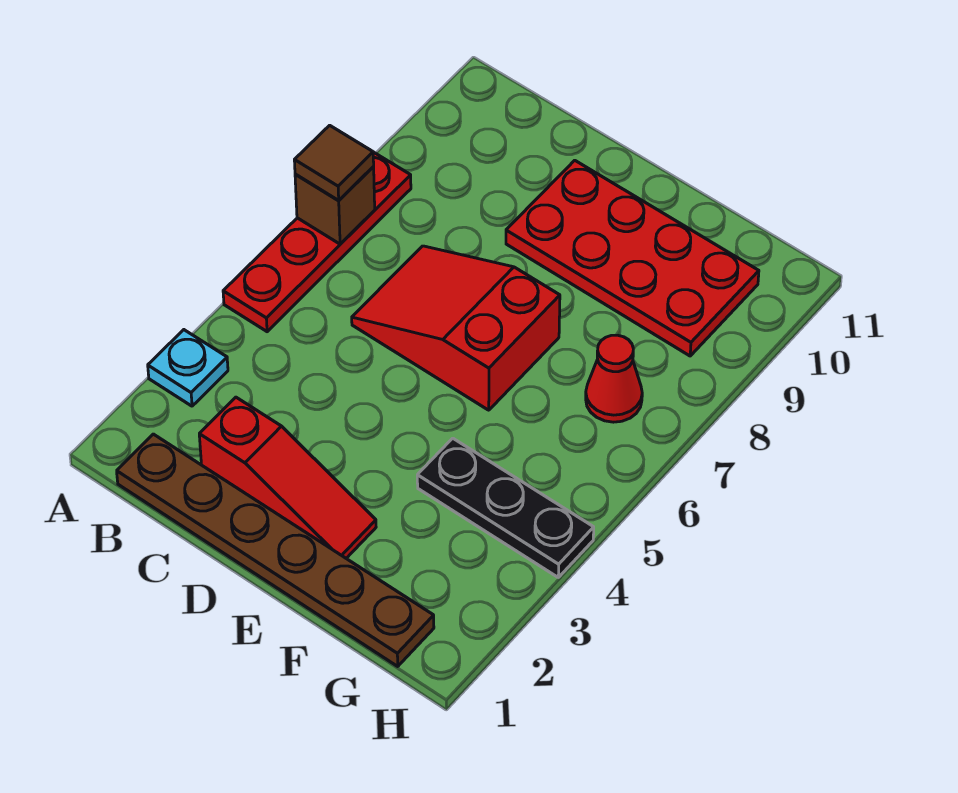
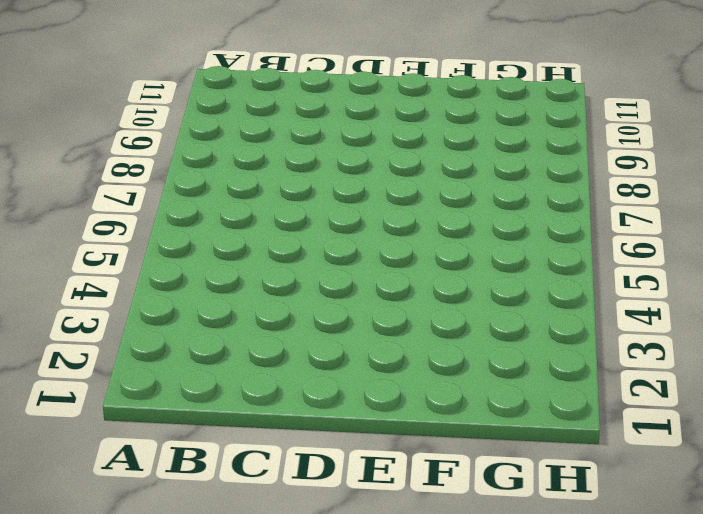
none -> cyan 1x1 plate [148,330,228,406]
none -> red 1x4 plate [223,152,411,332]

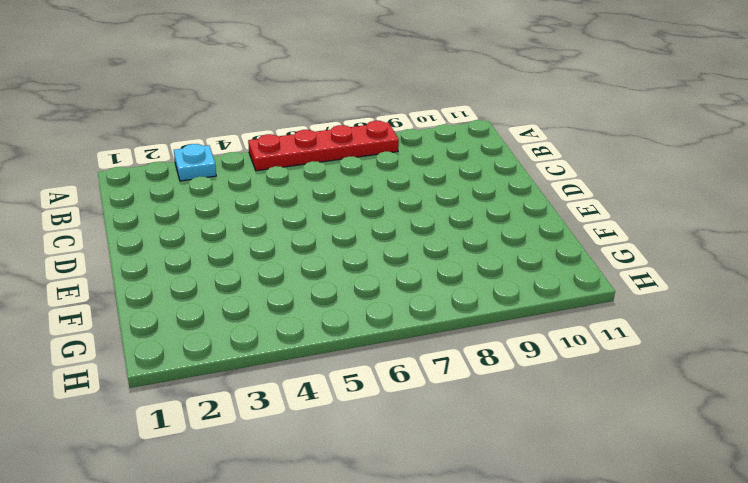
none -> brown 1x6 plate [117,434,434,666]
none -> red 1x3 slope [199,397,376,558]

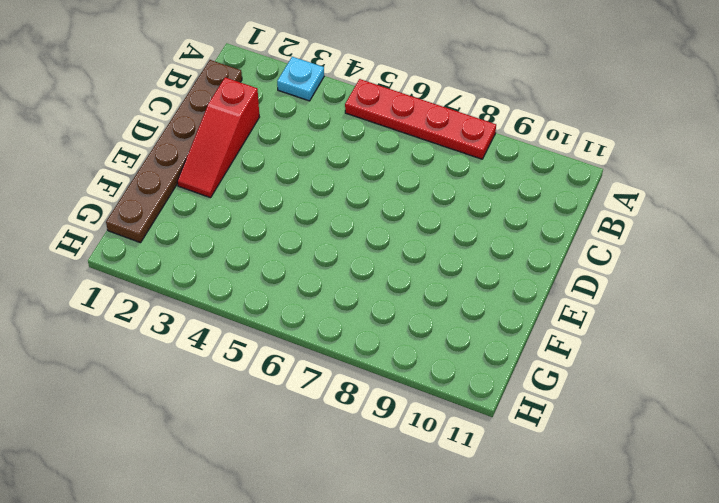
none -> red 2x3 slope [352,246,560,410]
none -> red 2x4 plate [506,160,759,356]

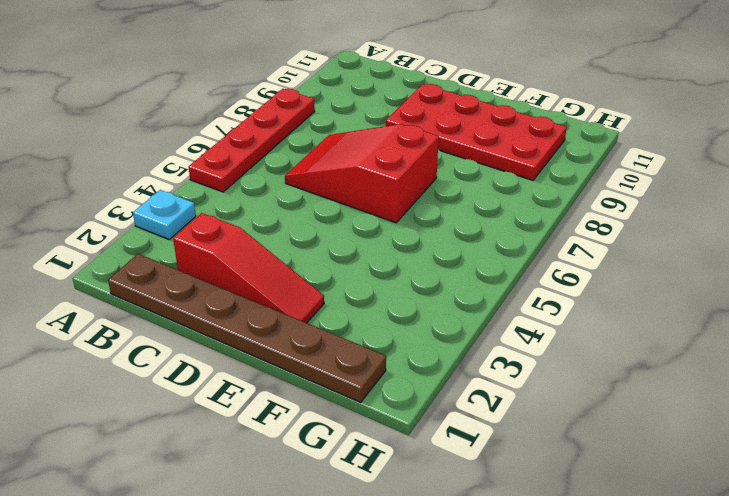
none -> black 1x3 plate [417,438,594,577]
none -> red 1x1 cone [586,335,642,422]

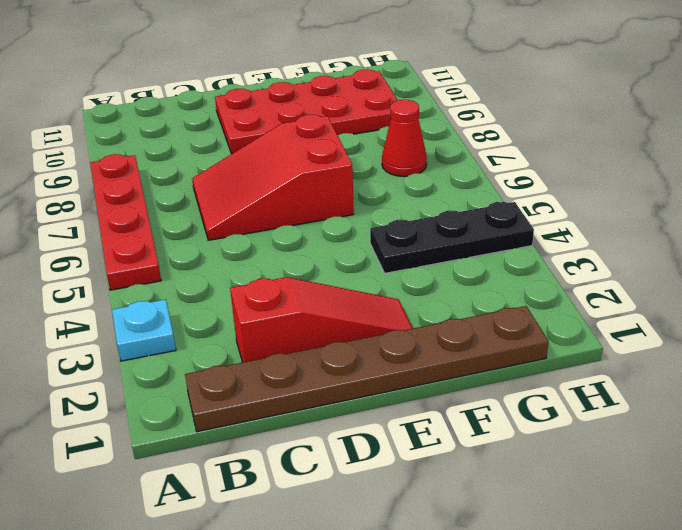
none -> brown 1x1 brick [295,167,375,244]
none -> brown 1x1 tile [294,125,374,200]

